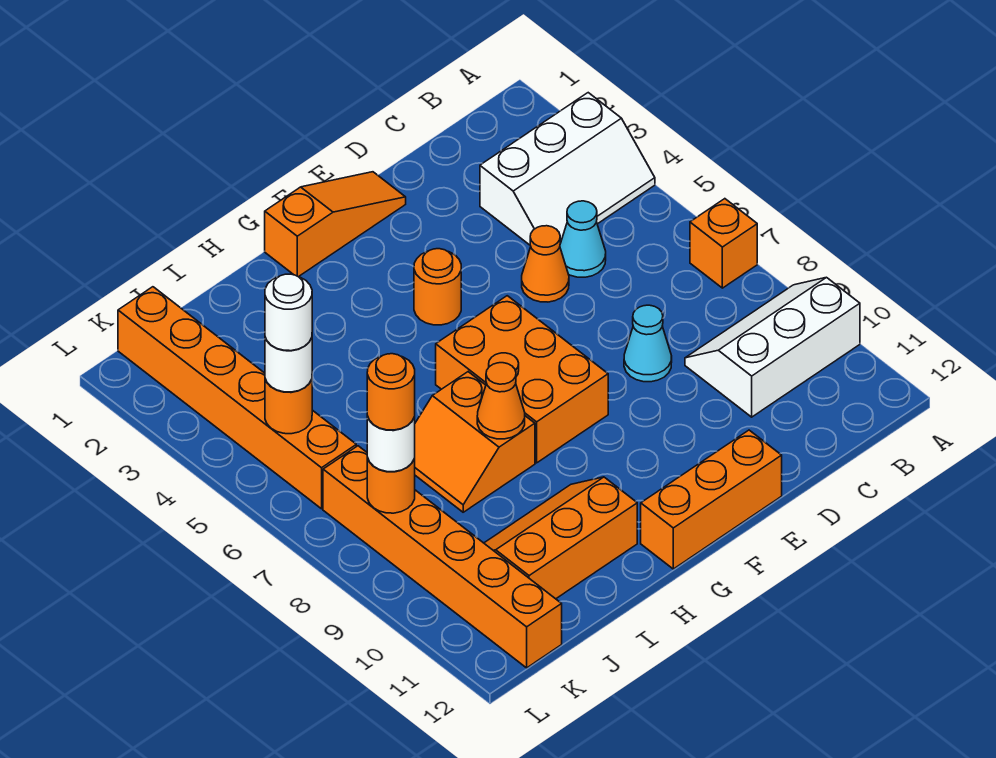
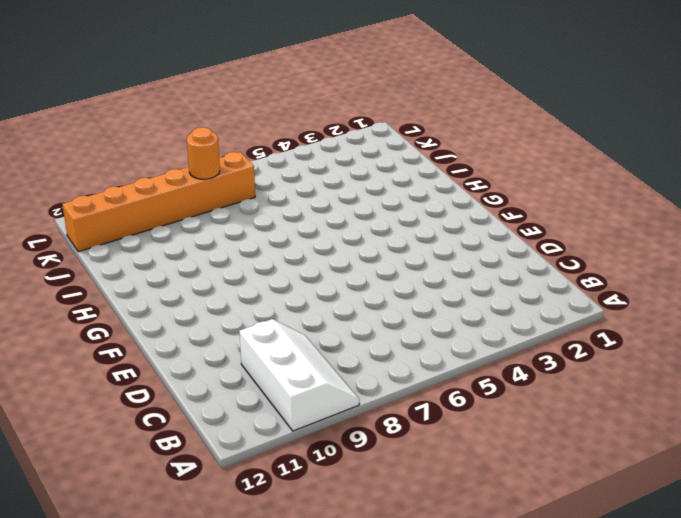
none -> white 2x3 slope [480,93,655,245]
none -> orange 1x1 brick [690,199,757,288]
none -> cyan 1x1 cone [560,201,606,277]

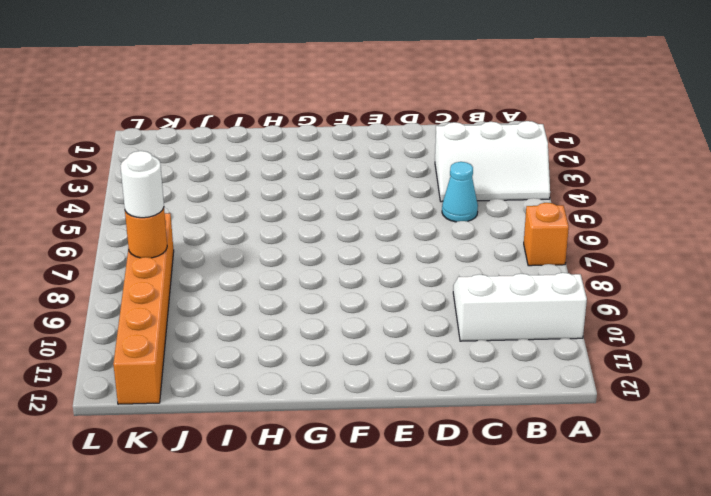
none -> orange 1x1 cone [522,226,569,302]
none -> cyan 1x1 cone [624,305,672,382]
none -> orange 1x3 slope [265,172,406,277]

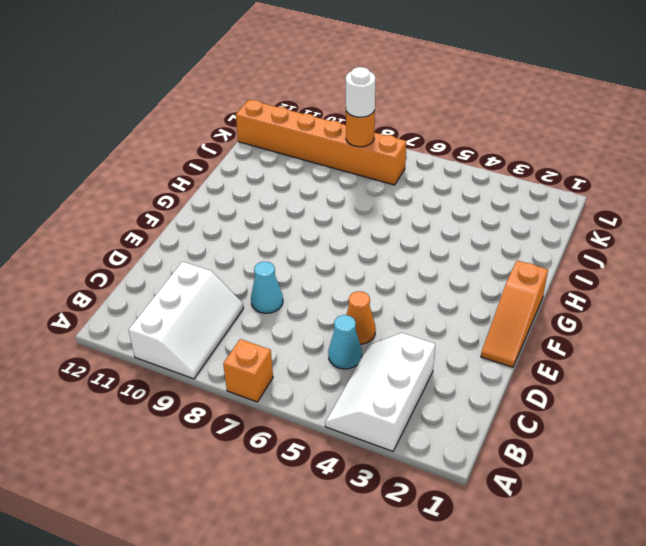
none -> orange 1x3 brick [641,430,782,569]
none -> orange 1x1 round brick [414,249,461,325]
none -> orange 2x3 brick [436,296,608,463]

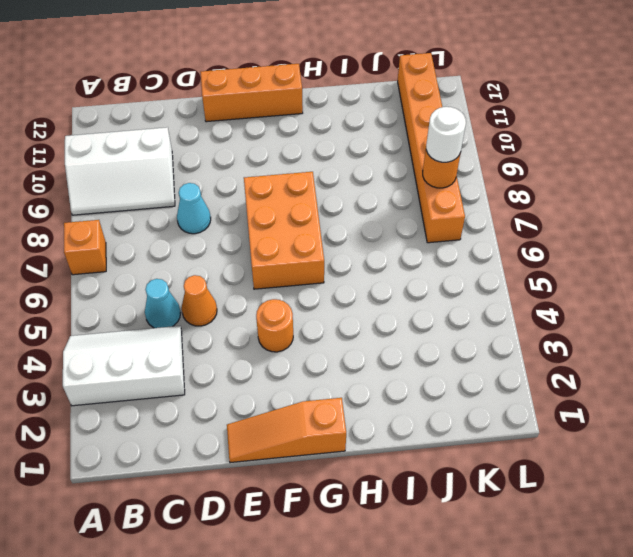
none -> orange 2x2 slope [414,372,535,512]
none -> orange 2x3 slope [484,477,637,599]
none -> orange 1x6 brick [118,287,356,509]

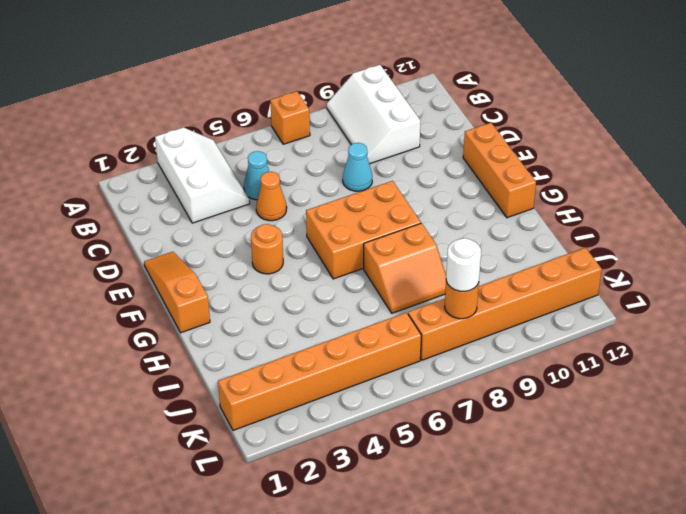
none -> orange 2x3 slope [484,477,637,599]
none -> orange 1x1 cone [477,363,525,439]
none -> orange 1x1 round brick [265,379,312,434]

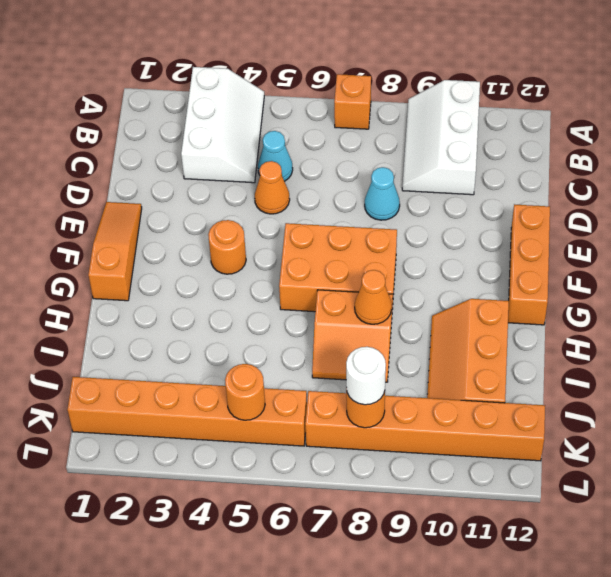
none -> white 1x1 round brick [265,338,312,392]
none -> white 1x1 round brick [265,274,312,351]
none -> orange 1x1 round brick [367,354,415,430]

